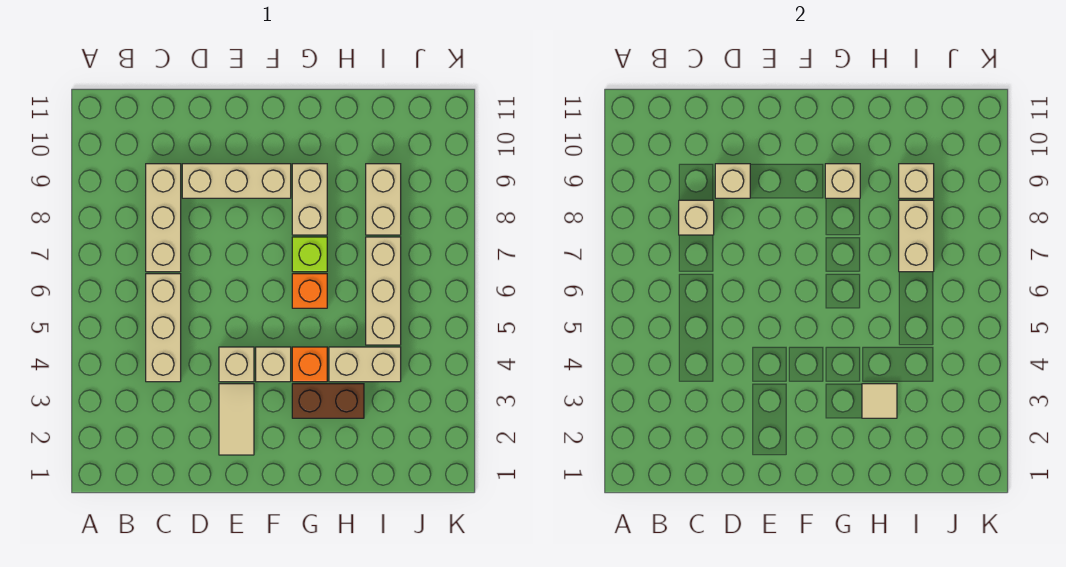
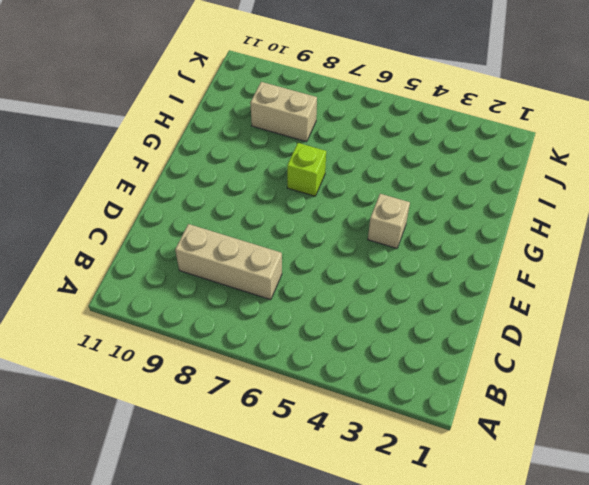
none -> tan 1x3 brick [146,274,181,382]
none -> tan 1x3 brick [182,164,291,198]
none -> tan 1x2 tile [219,384,254,455]

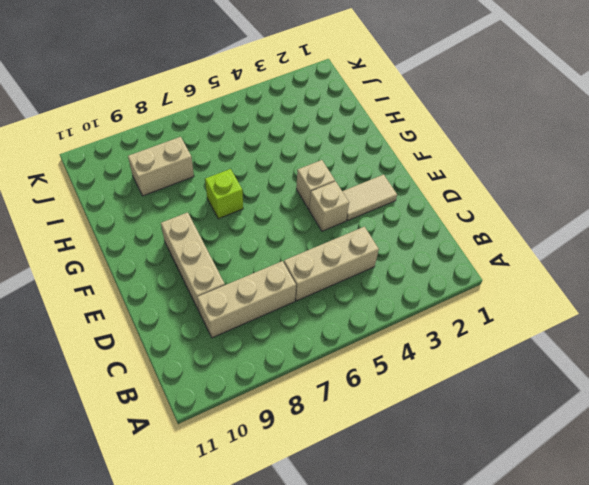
none -> brown 1x2 brick [292,384,364,418]
none -> orange 1x1 brick [292,347,327,382]
none -> orange 1x1 brick [292,274,327,308]

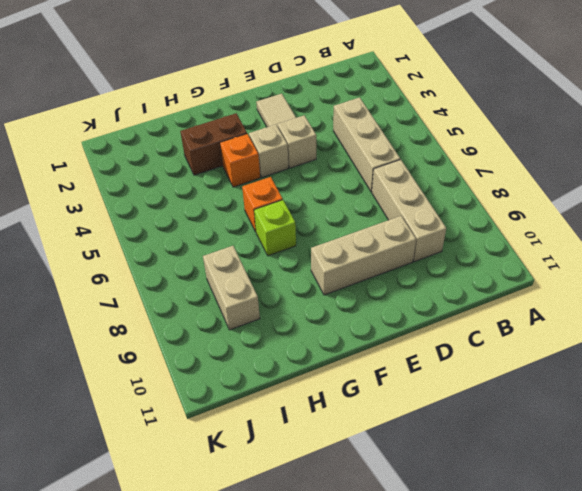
none -> tan 1x2 brick [292,164,327,235]
none -> tan 1x2 brick [329,347,401,382]
none -> tan 1x3 brick [366,237,401,345]

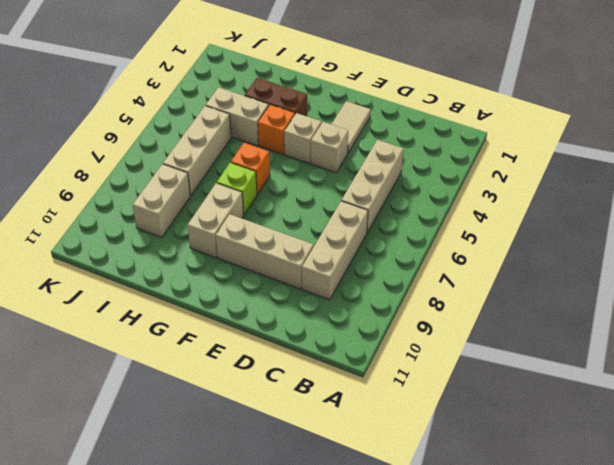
none -> tan 1x1 brick [679,200,714,235]
none -> tan 1x1 brick [715,164,750,198]
none -> tan 1x1 brick [825,164,860,198]

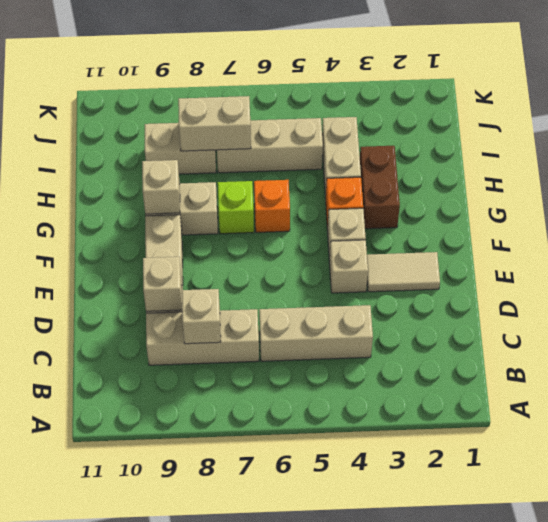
none -> tan 1x1 tile [862,384,897,418]
none -> tan 1x1 brick [899,164,934,198]

